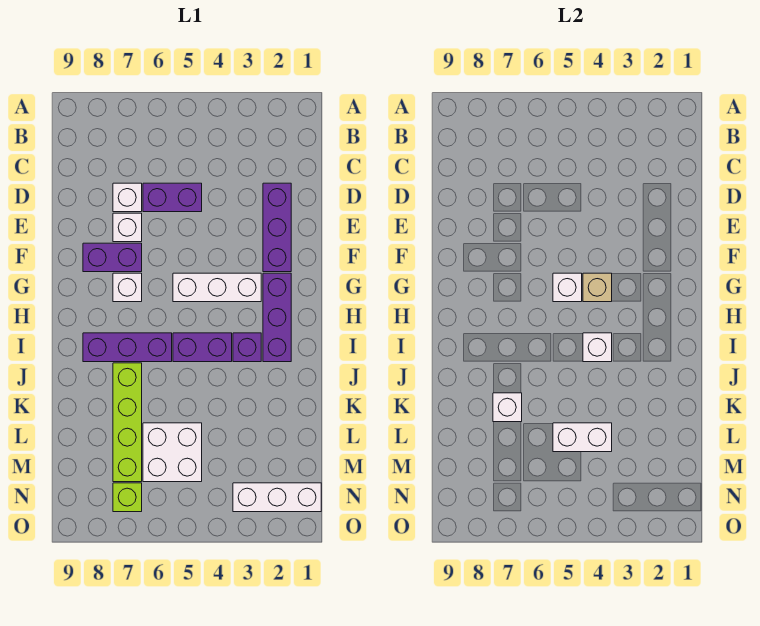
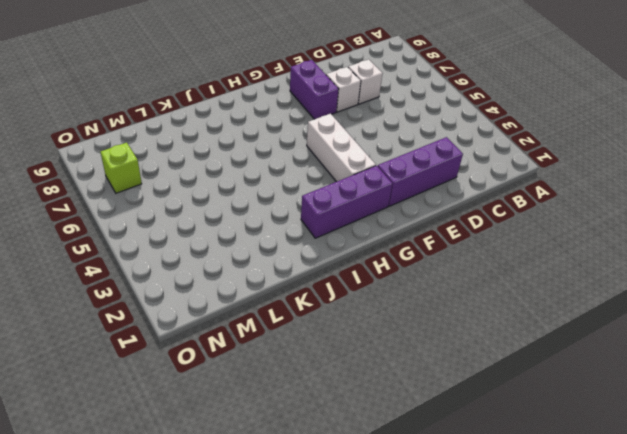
none -> purple 1x2 brick [143,183,202,212]
none -> white 1x1 brick [113,273,142,302]
none -> purple 1x1 brick [233,333,261,362]

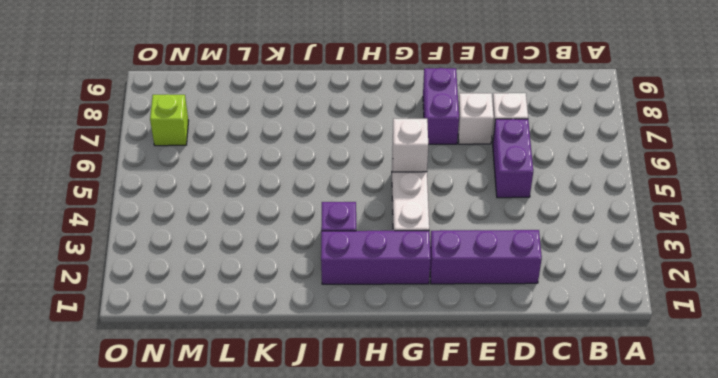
none -> white 1x1 brick [113,273,142,302]
none -> purple 1x2 brick [173,333,232,362]
none -> purple 1x3 brick [83,333,172,362]

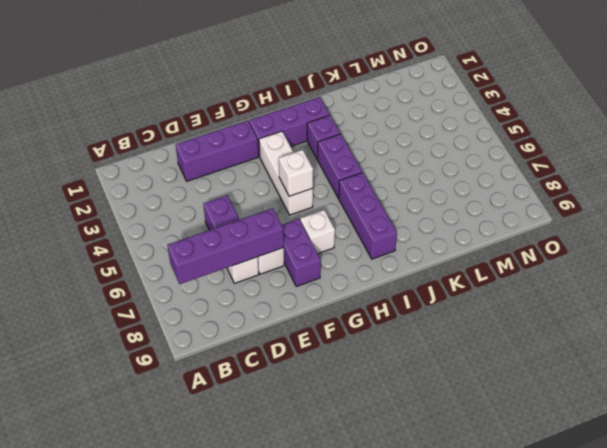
purple 1x4 brick [167,208,284,284] -> none
none -> lime 1x4 brick [113,363,142,482]
none -> white 2x2 brick [143,423,202,482]
none -> white 1x3 brick [233,483,321,512]

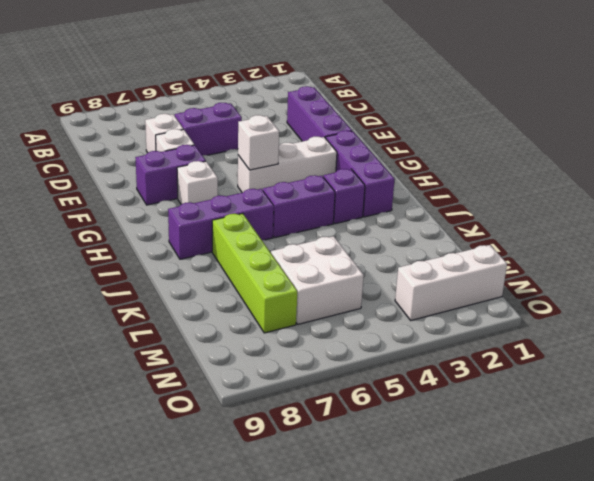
none -> lime 1x1 brick [113,483,142,512]
none -> tan 1x1 brick [583,273,612,302]
none -> white 1x1 brick [583,333,612,362]

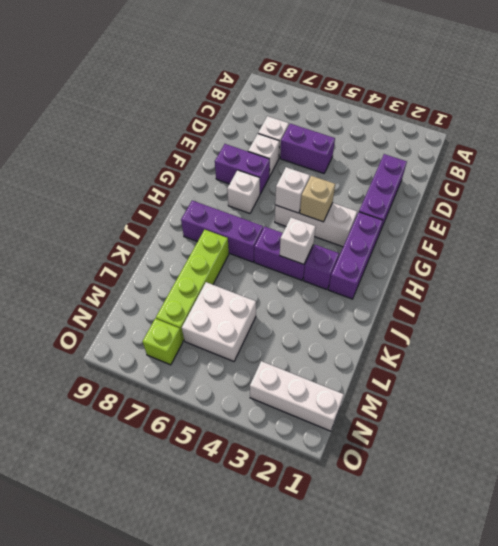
none -> white 1x1 brick [493,393,522,422]
none -> white 1x2 brick [553,423,612,452]

